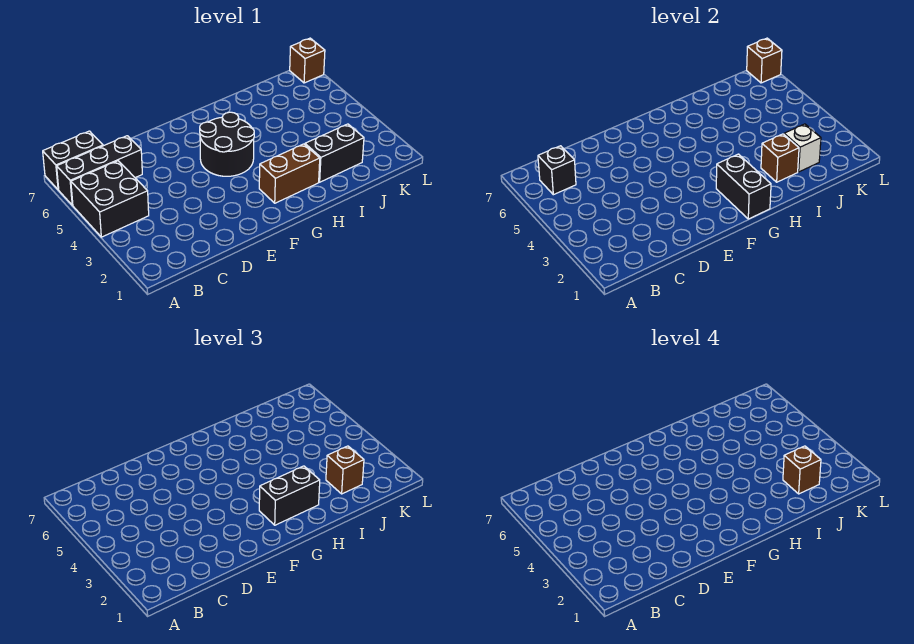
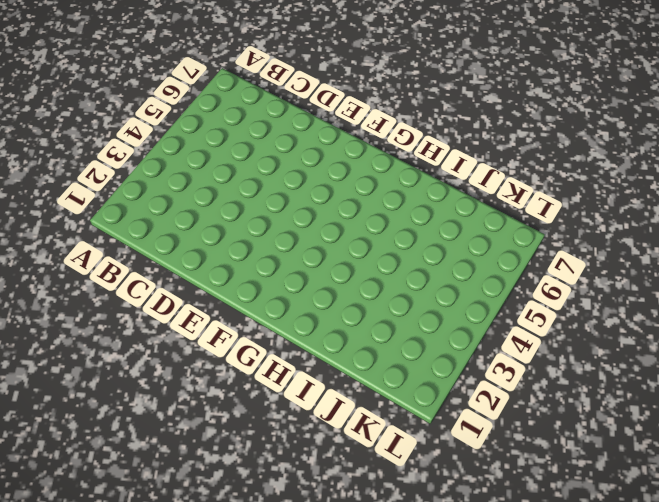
none -> black 2x2 brick [71,161,149,237]
none -> black 1x3 brick [57,136,142,205]
none -> black 1x2 brick [43,131,103,190]

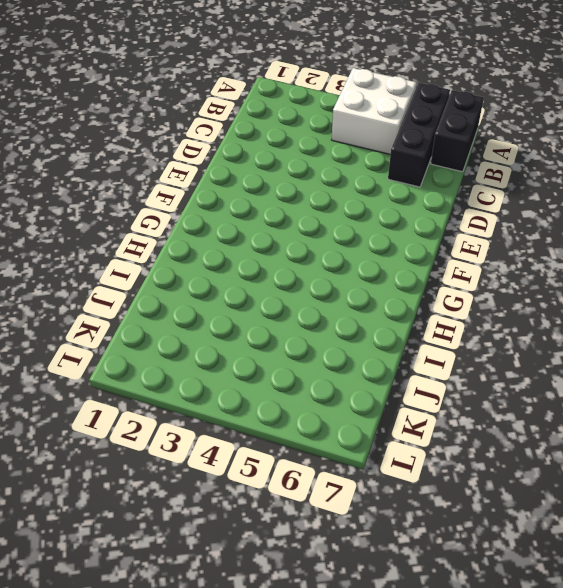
white 2x2 brick [332,68,417,155] -> black 2x2 brick [71,161,149,237]
none -> black 2x2 round brick [200,112,254,176]
none -> brown 1x2 brick [259,144,320,203]
none -> black 1x2 brick [305,124,364,182]

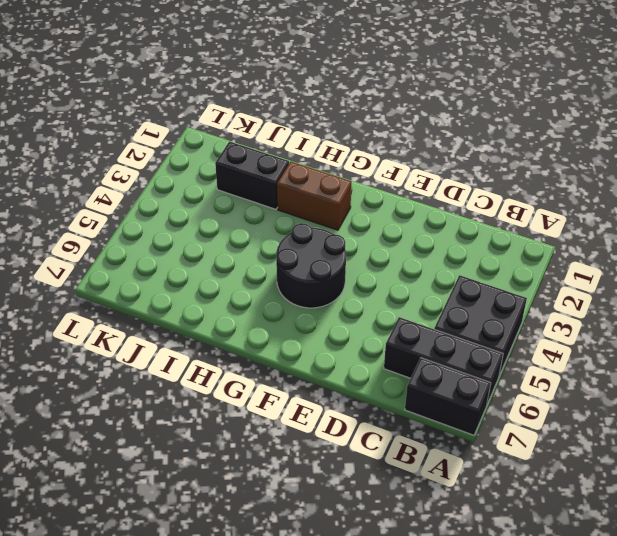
none -> brown 1x1 brick [290,38,325,83]
none -> black 1x1 brick [538,146,576,195]
none -> black 1x2 brick [716,154,771,219]

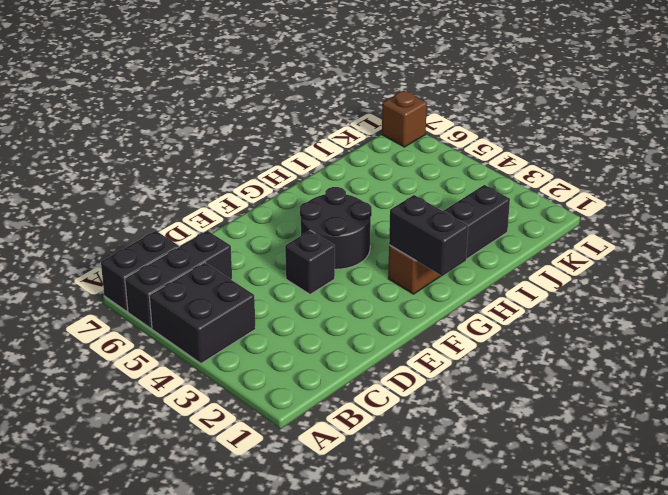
black 1x1 brick [285,230,335,294] -> black 1x1 brick moved to [538,146,576,195]
none -> brown 1x1 brick [761,134,799,182]
none -> white 1x1 brick [784,124,821,172]
none -> brown 1x1 brick [747,38,782,83]

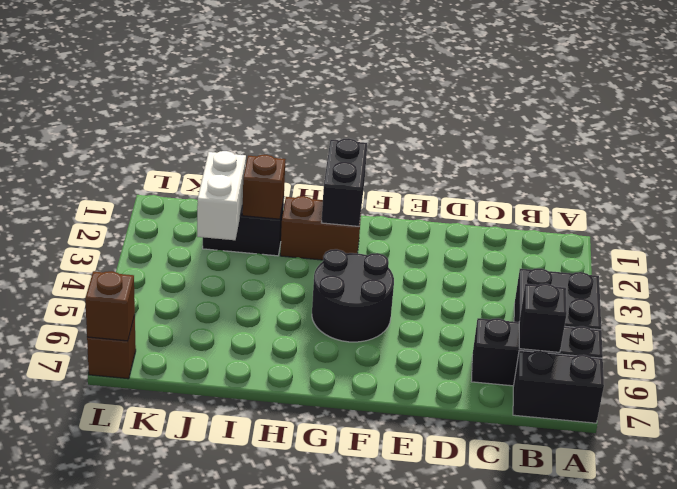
white 1x2 brick [197,151,246,240] -> white 1x1 brick [784,124,821,172]
none -> black 1x2 brick [259,466,320,525]
none -> brown 1x1 brick [326,446,364,494]
none -> brown 1x1 brick [783,446,821,494]

